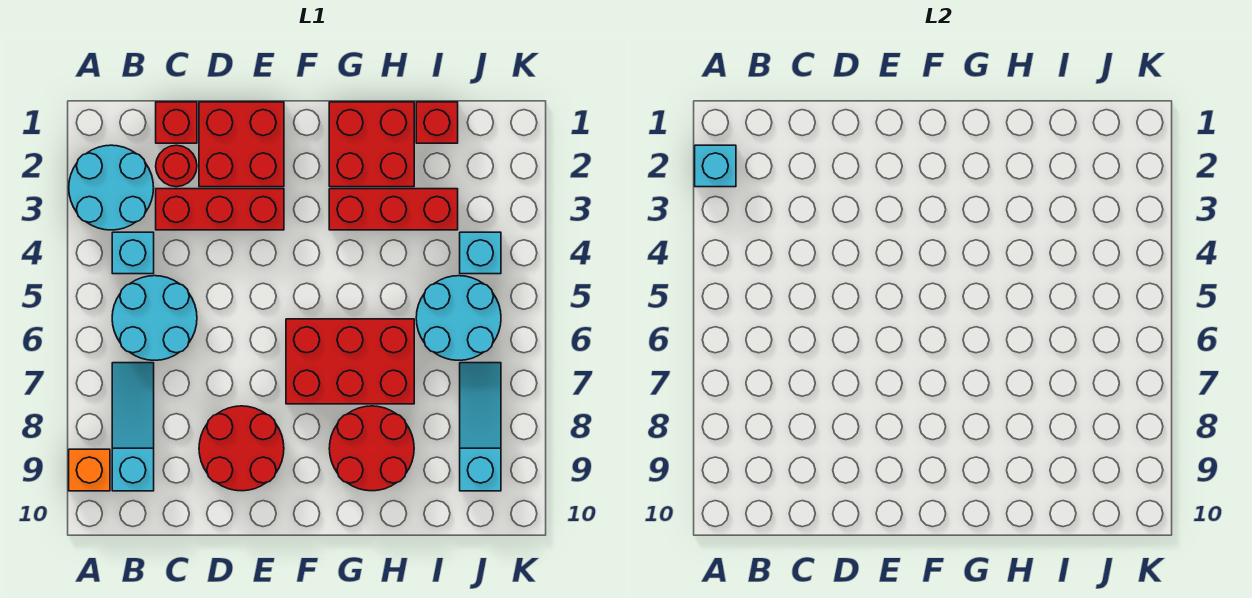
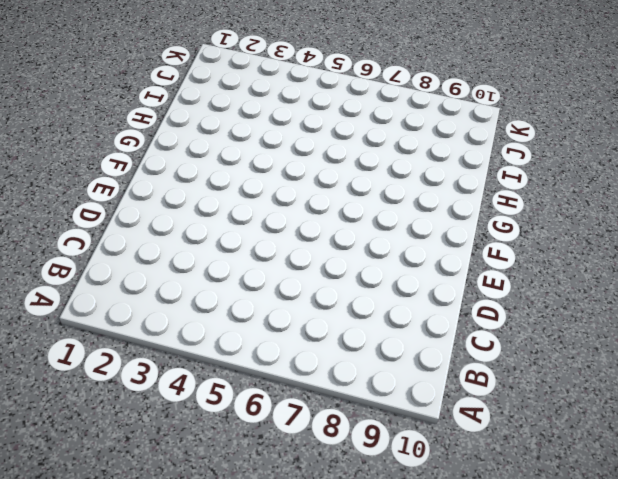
none -> cyan 2x2 round brick [69,145,154,230]
none -> orange 1x1 brick [69,449,110,491]
none -> cyan 1x1 brick [112,232,154,274]

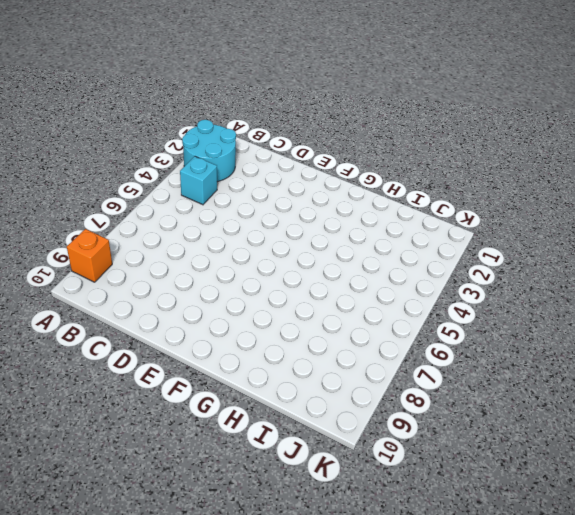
none -> cyan 2x2 round brick [112,276,197,360]
none -> cyan 1x3 slope [112,363,154,491]
none -> red 1x1 brick [156,102,197,143]

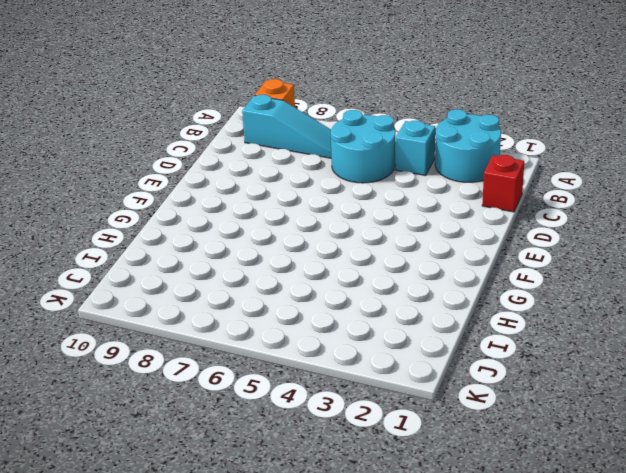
none -> red 1x1 round brick [156,145,197,187]
none -> red 1x3 brick [156,189,284,230]
none -> red 2x2 brick [199,102,284,187]

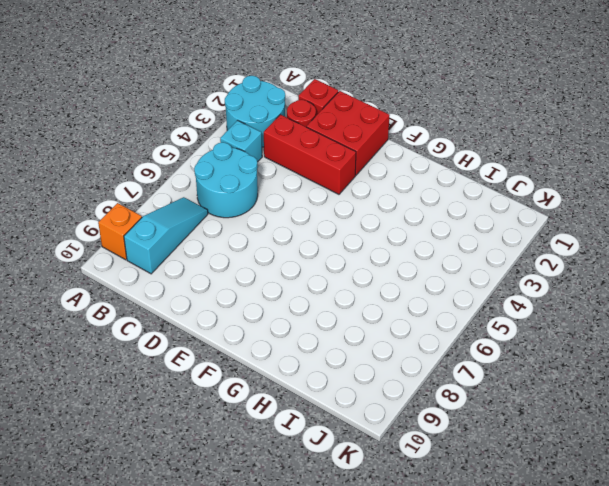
none -> red 2x2 round brick [199,406,284,491]
none -> red 2x3 brick [286,319,414,404]
none -> red 2x2 brick [329,102,414,187]

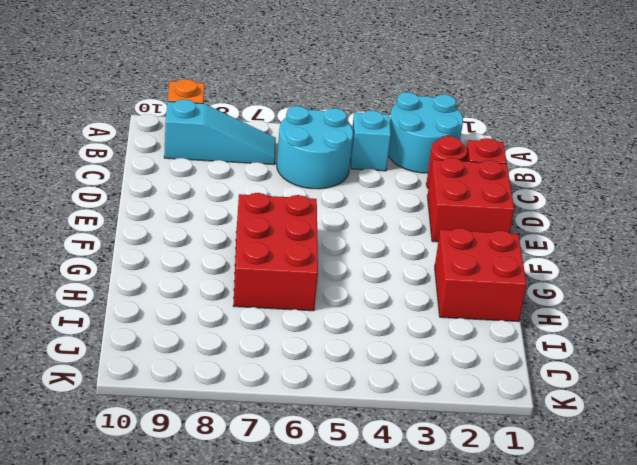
none -> red 1x3 brick [156,189,284,230]
none -> red 2x2 round brick [199,406,284,491]
none -> red 1x3 brick [329,189,458,230]

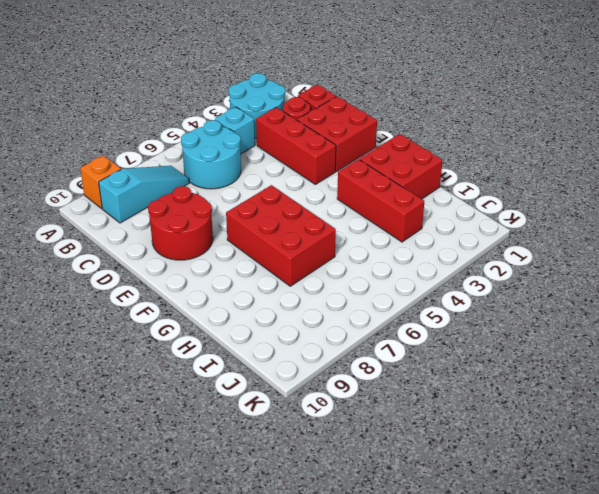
none -> red 2x2 round brick [329,406,414,491]
none -> red 1x1 brick [416,102,458,143]
none -> cyan 2x2 round brick [416,276,501,360]

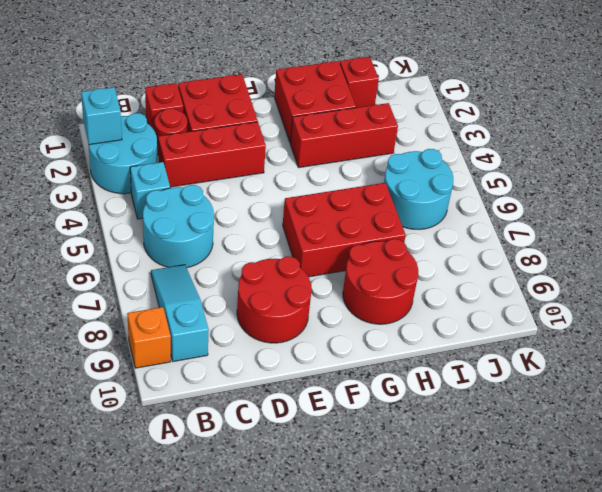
none -> cyan 1x1 brick [460,232,501,274]
none -> cyan 1x3 slope [460,363,501,491]

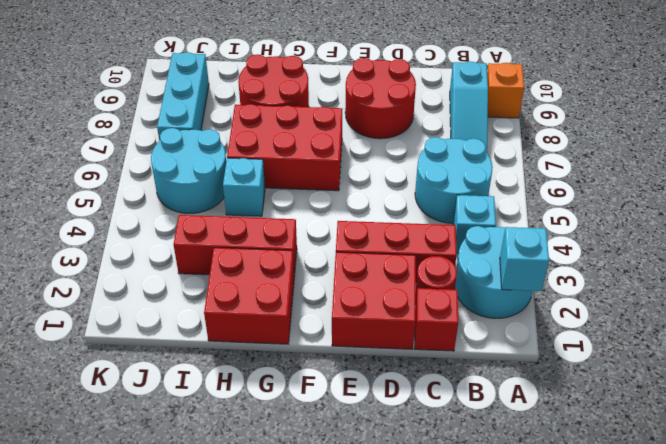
cyan 1x1 brick [223,158,265,216] -> cyan 1x1 brick moved to [460,232,501,274]
cyan 1x3 brick [157,52,209,141] -> cyan 1x3 slope [460,363,501,491]
none -> red 1x1 brick [416,102,458,143]

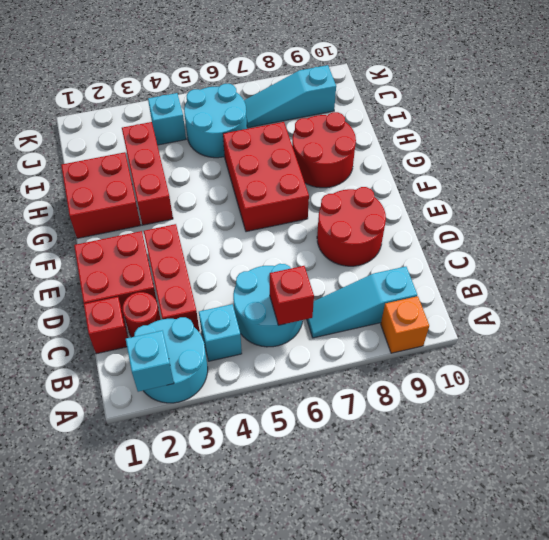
red 1x1 brick [270,266,314,325] -> red 1x1 brick moved to [416,102,458,143]

